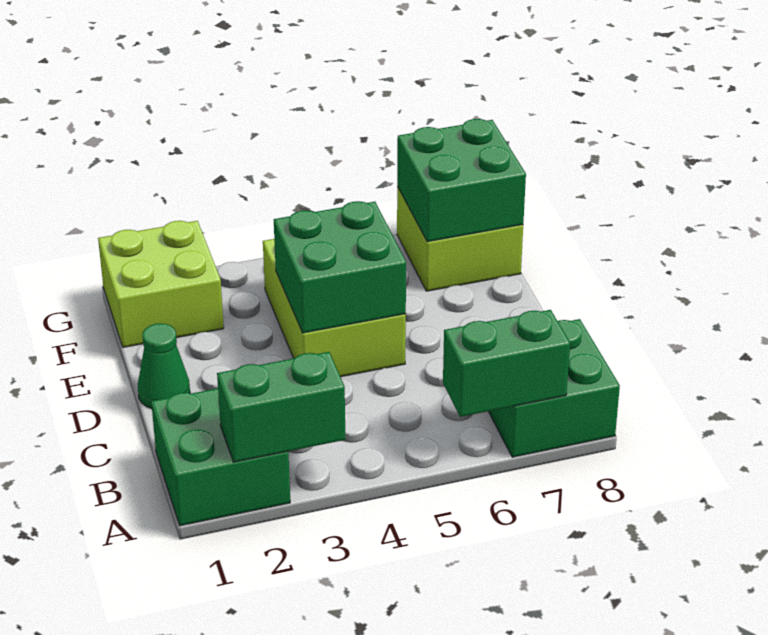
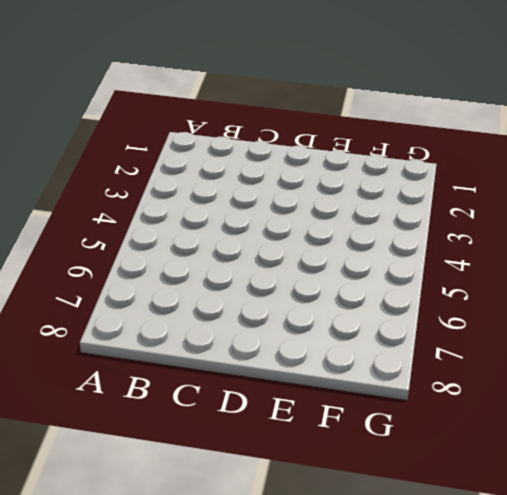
none -> green 2x2 brick [151,388,290,526]
none -> green 2x2 brick [488,319,620,457]

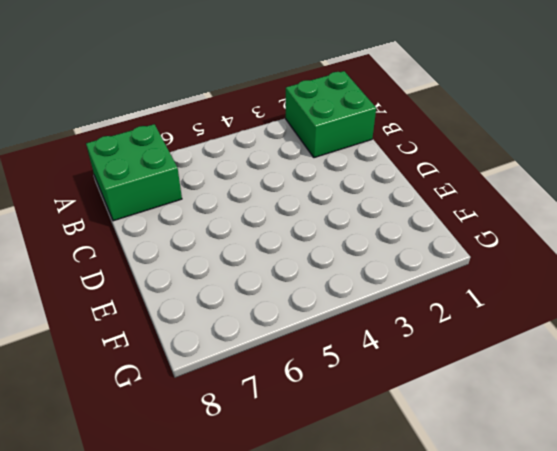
none -> green 1x1 cone [138,323,190,409]
none -> lime 2x3 brick [263,239,406,377]

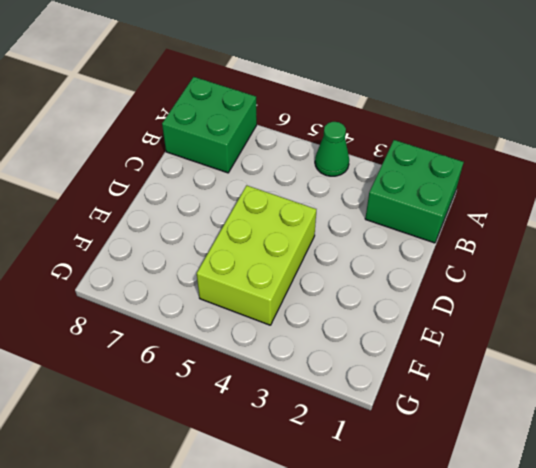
green 1x1 cone [315,122,349,176] -> green 1x1 cone moved to [138,323,190,409]
none -> lime 2x2 brick [98,221,224,347]
none -> lime 2x2 brick [397,187,523,291]

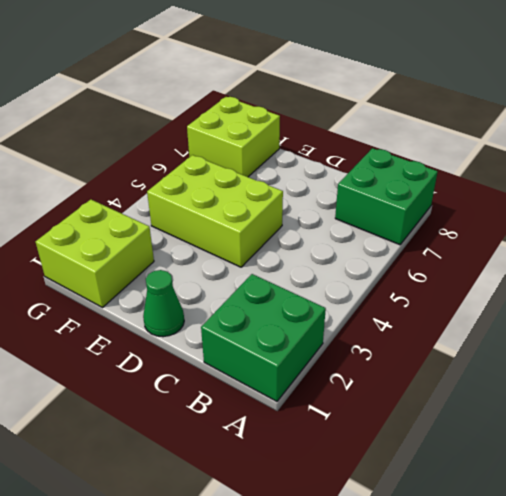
none -> green 1x2 brick [217,352,345,462]
none -> green 1x2 brick [443,310,570,417]

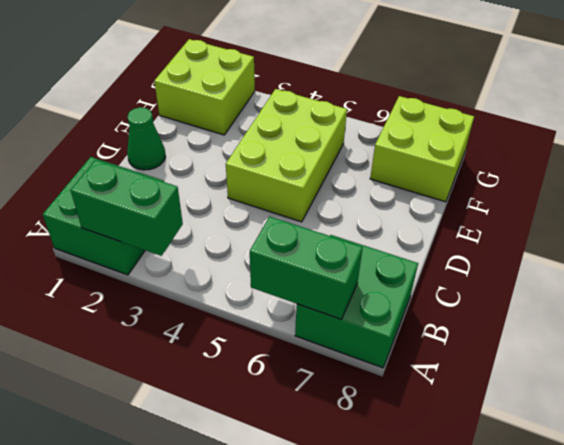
none -> green 2x2 brick [274,201,406,333]
none -> green 2x2 brick [397,119,526,242]

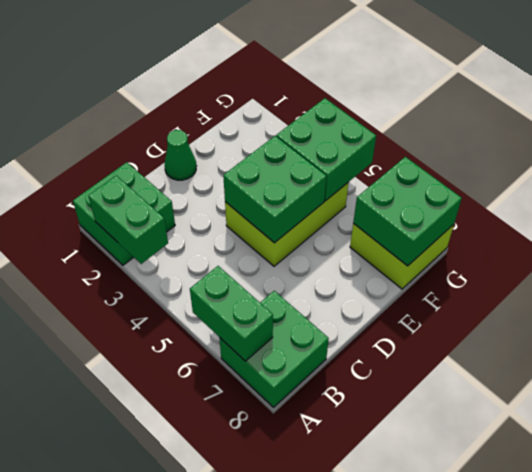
green 2x2 brick [276,98,376,201] -> none
none -> lime 2x2 brick [98,221,224,347]

